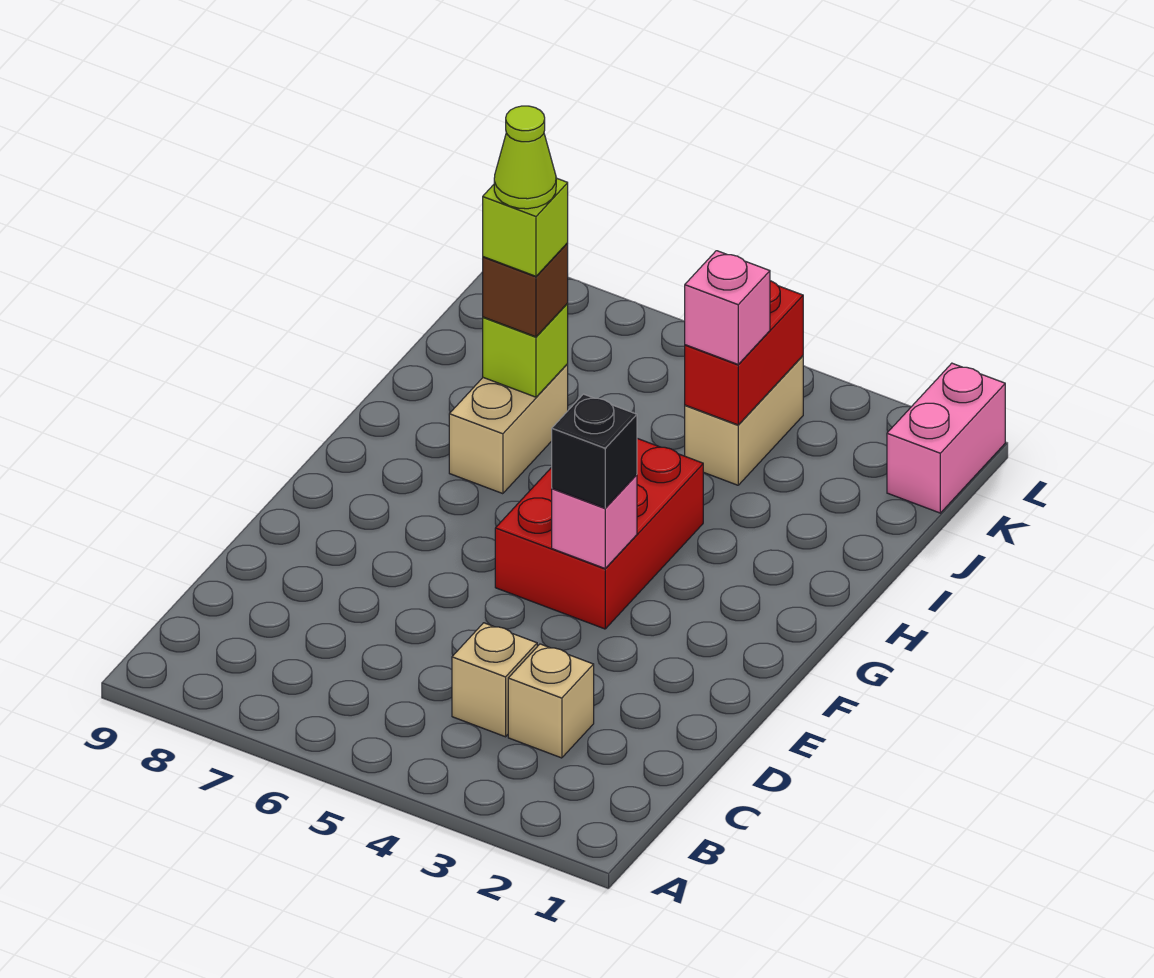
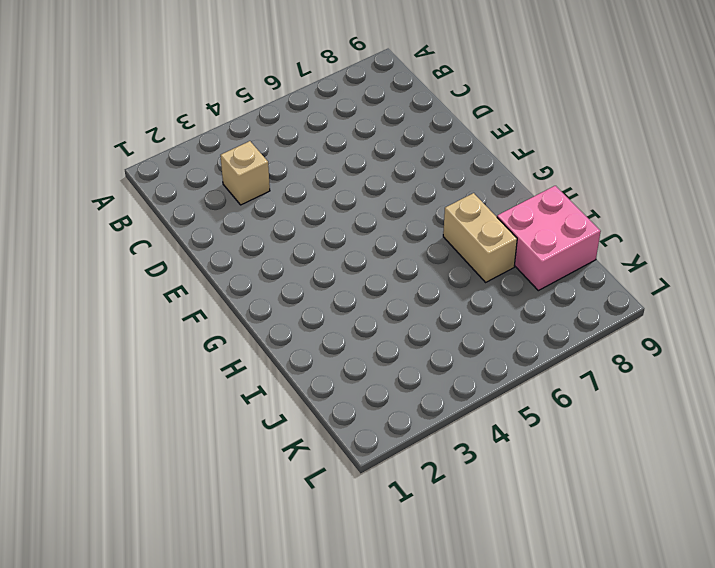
pink 2x2 brick [497,186,601,291] -> none
none -> tan 1x1 brick [452,623,537,737]
none -> red 2x3 brick [495,438,703,629]
none -> tan 1x2 brick [685,356,803,485]

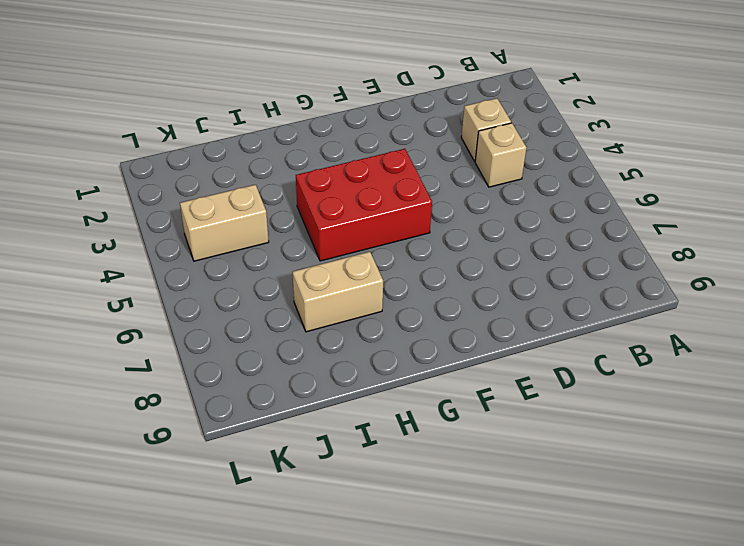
none -> pink 1x2 brick [887,363,1005,513]
none -> pink 1x1 brick [552,475,637,568]
none -> lime 1x1 brick [483,304,568,397]

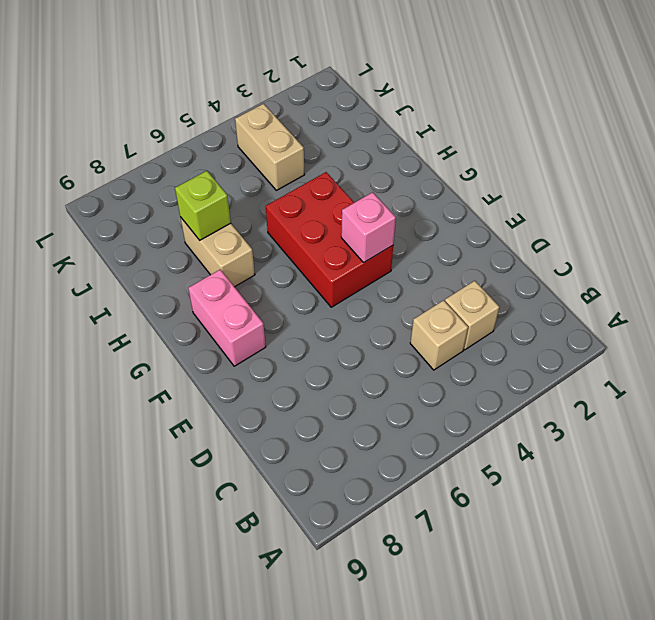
pink 1x2 brick [188,270,266,366] -> pink 1x2 brick moved to [887,363,1005,513]
none -> red 1x2 brick [685,281,803,425]
none -> black 1x1 brick [552,394,637,508]
none -> brown 1x1 brick [483,243,568,337]

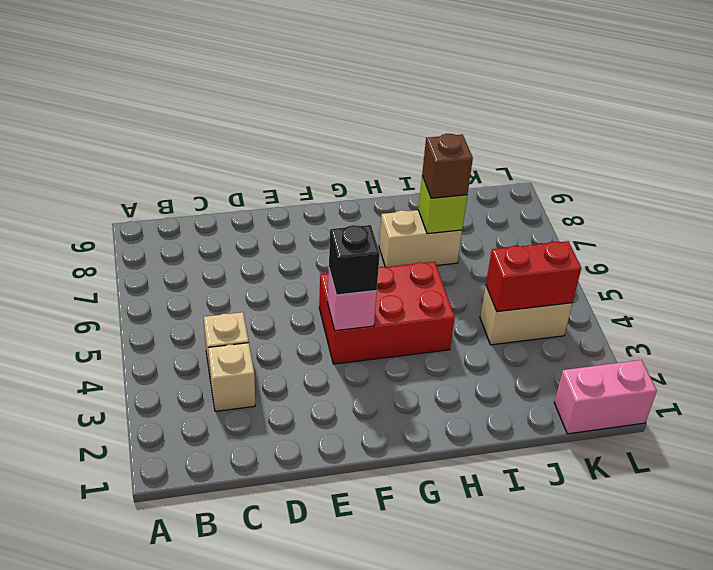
none -> pink 1x1 brick [685,251,770,364]
none -> lime 1x1 brick [483,178,568,276]
none -> lime 1x1 cone [494,106,556,209]

